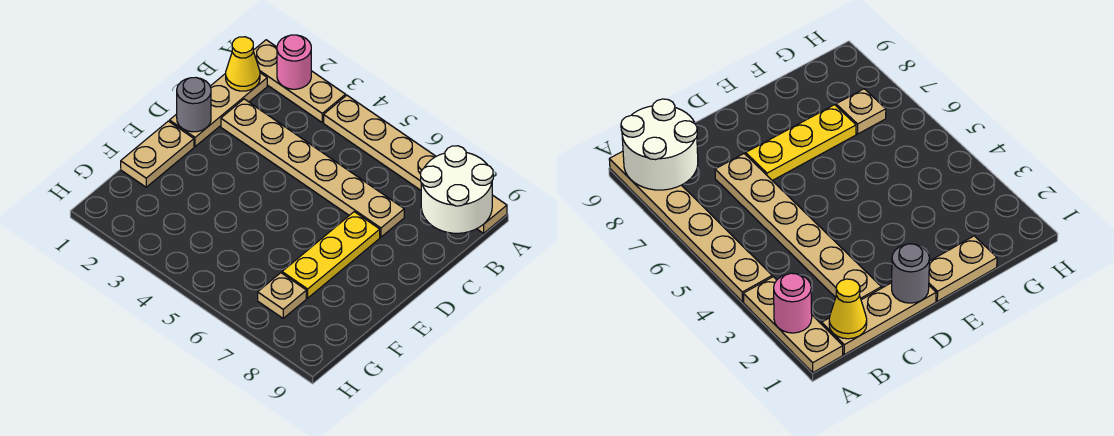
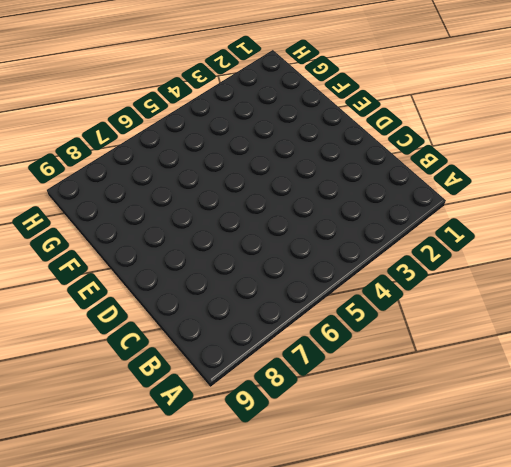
none -> tan 1x3 plate [253,40,346,122]
none -> tan 1x6 plate [324,95,507,233]

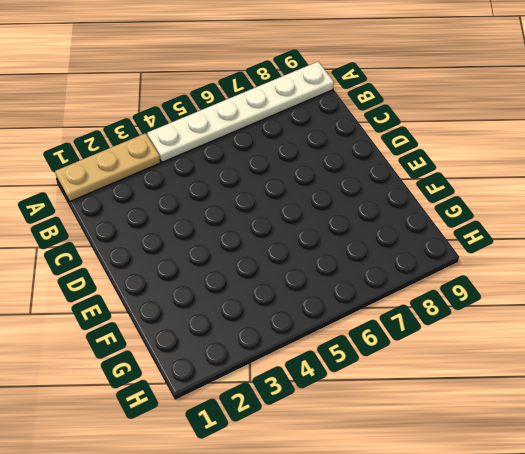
white 1x6 plate [147,62,334,162] -> tan 1x6 plate [324,95,507,233]
none -> tan 1x3 plate [170,73,267,147]
none -> tan 1x6 plate [221,99,404,237]

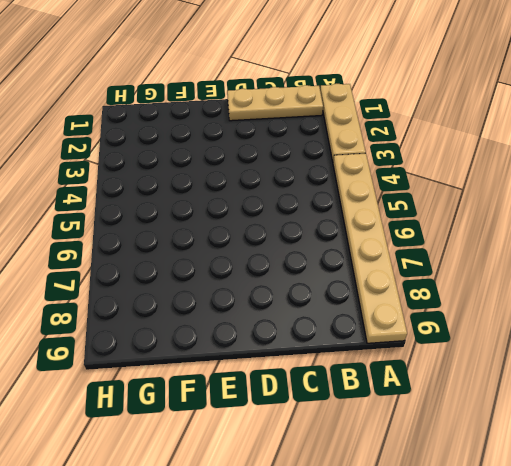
none -> tan 1x6 plate [221,99,404,237]
none -> yellow 1x3 plate [282,212,380,298]

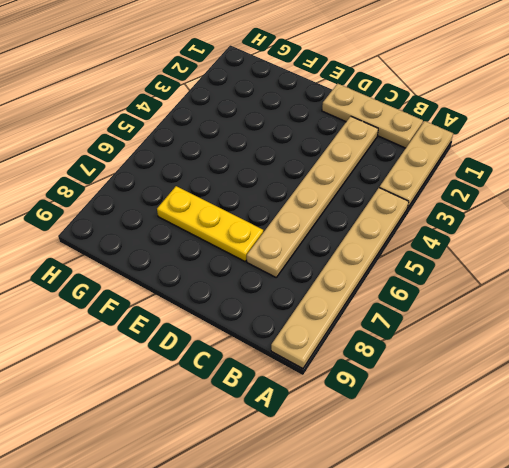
none -> tan 1x2 plate [121,121,194,187]
none -> tan 1x1 plate [258,273,306,318]

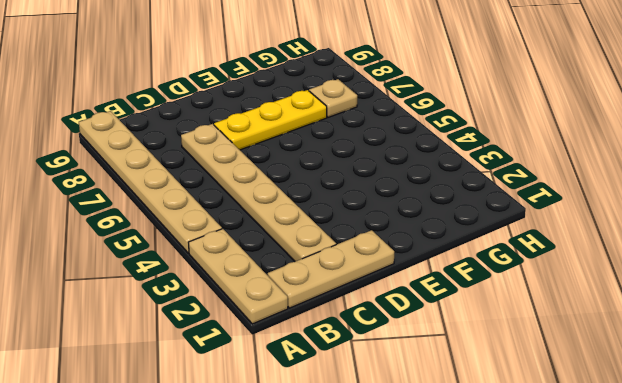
none -> tan 1x2 plate [121,121,194,187]
none -> pink 1x1 round brick [277,35,311,89]

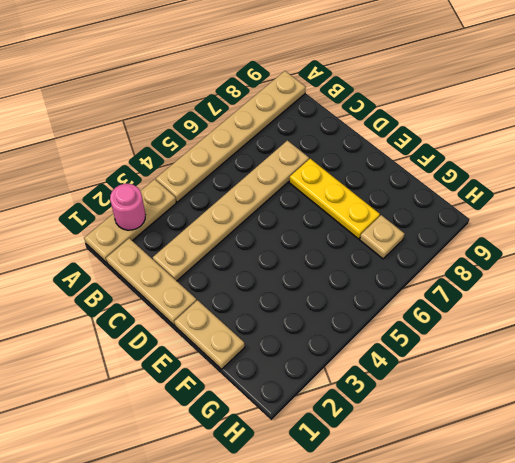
none -> white 2x2 round brick [421,146,493,233]
none -> yellow 1x1 cone [226,37,260,91]

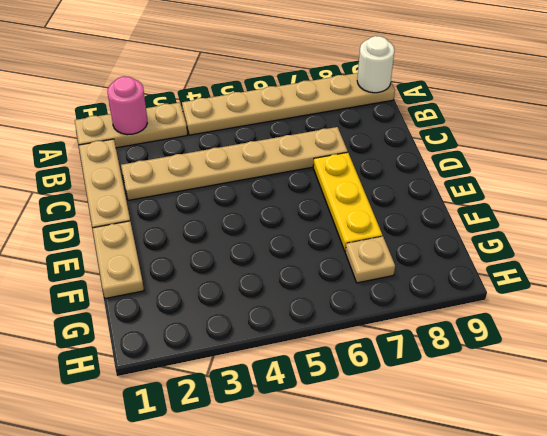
white 1x1 round brick [357,36,394,93] -> white 2x2 round brick [421,146,493,233]
none -> yellow 1x1 cone [226,37,260,91]
none -> grey 1x1 round brick [177,78,211,132]

